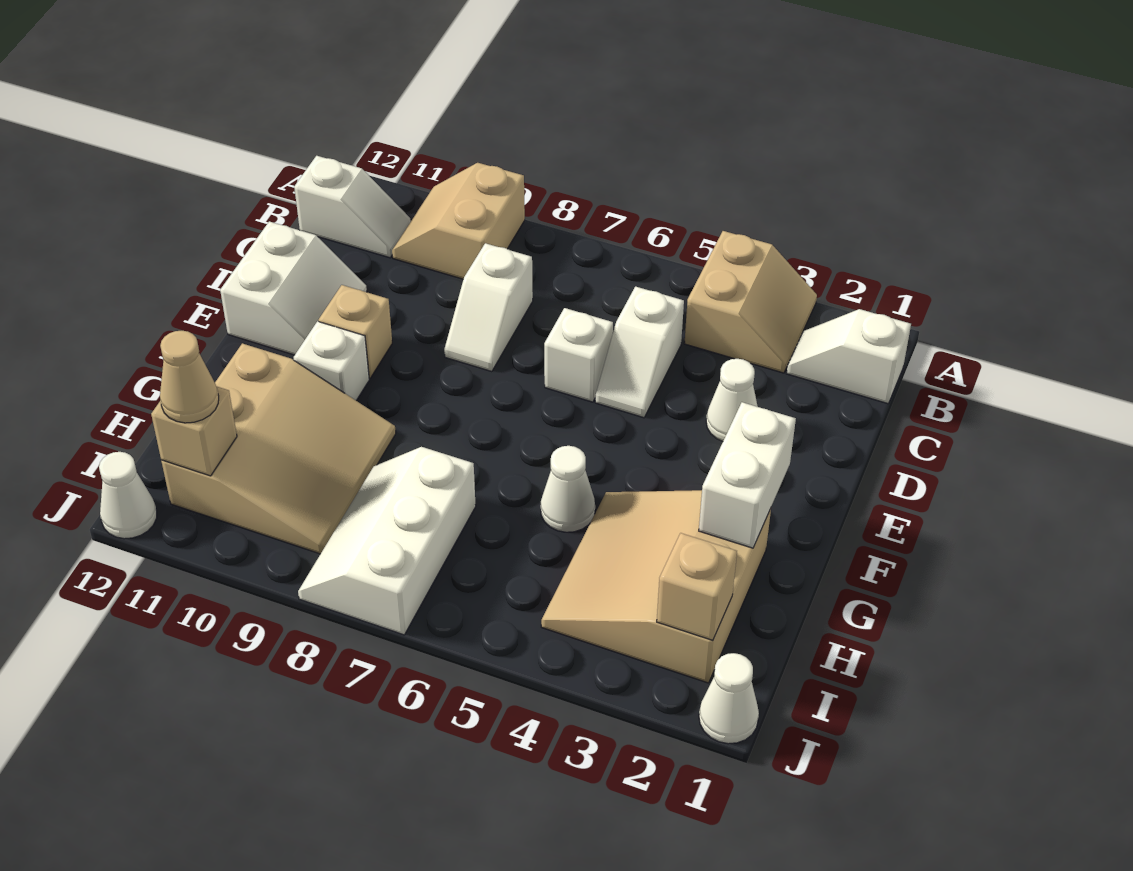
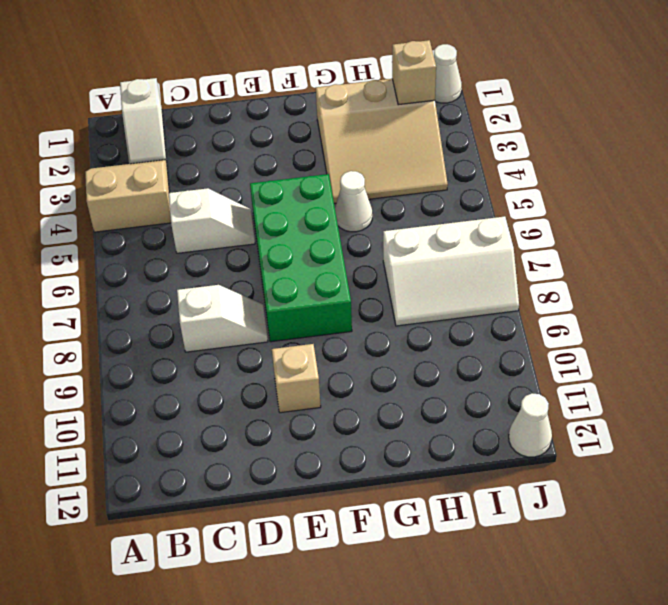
green 2x4 brick [250,174,352,342] -> none
none -> tan 2x2 slope [392,163,525,279]
none -> white 1x2 slope [294,156,411,258]
none -> white 1x1 cone [706,359,758,441]

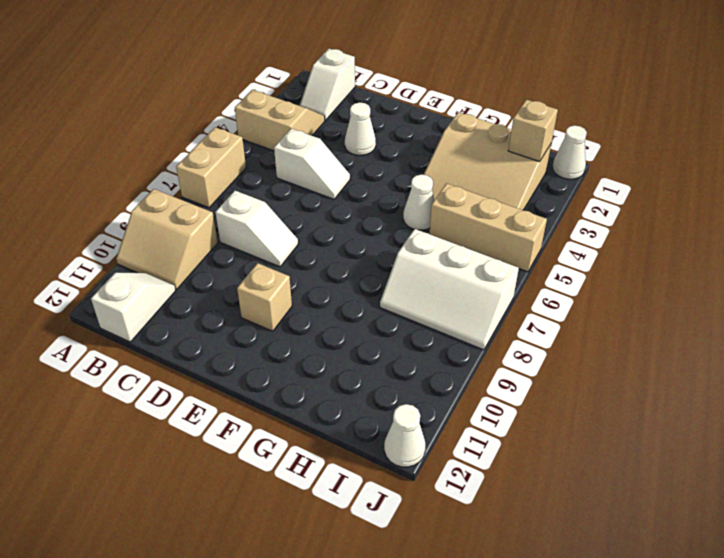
tan 1x2 brick [176,127,246,208] -> none
tan 1x3 brick [429,183,547,272] -> none
none -> white 1x1 brick [544,308,613,402]
none -> white 2x2 slope [220,221,367,355]
none -> white 1x1 brick [294,321,369,401]

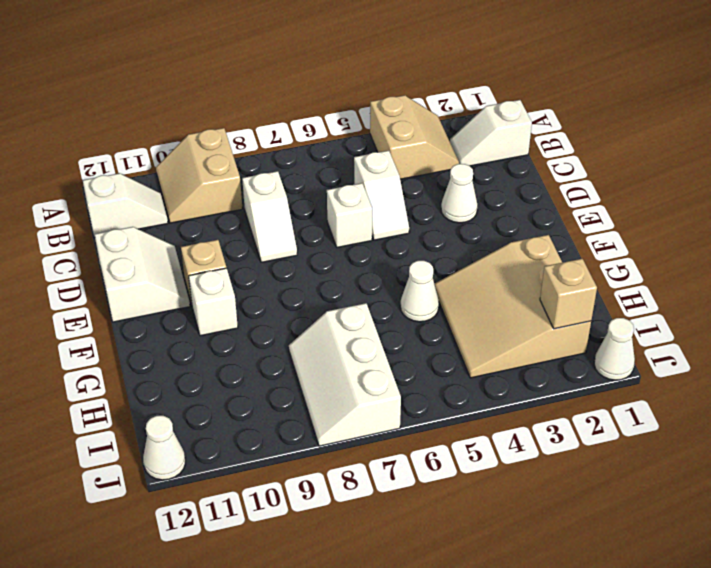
none -> tan 3x3 slope [161,343,396,554]
none -> white 1x2 brick [699,402,796,548]
none -> tan 1x1 brick [151,387,237,476]

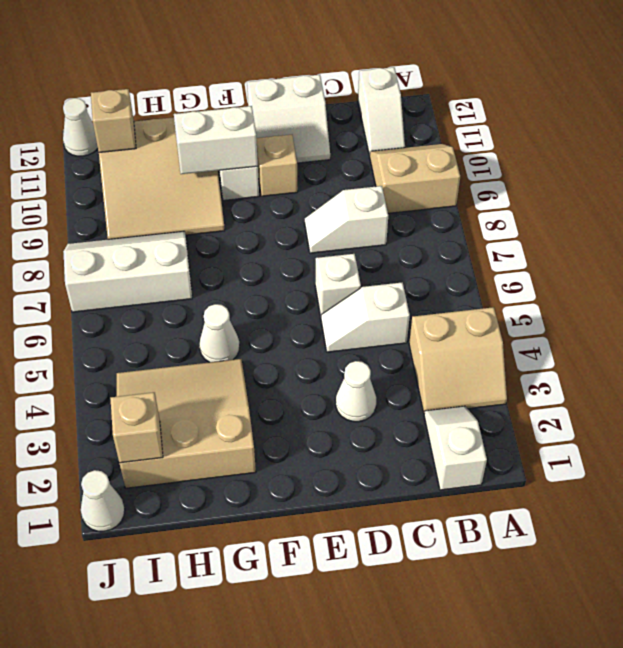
white 1x2 brick [174,106,258,174] -> white 1x2 brick moved to [699,402,796,548]
none -> tan 1x1 cone [160,331,219,423]

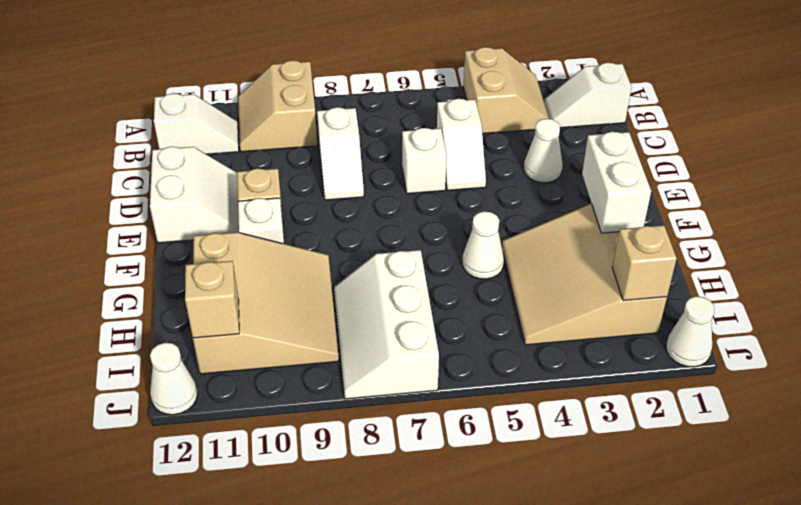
none -> tan 1x1 cone [160,331,219,423]

